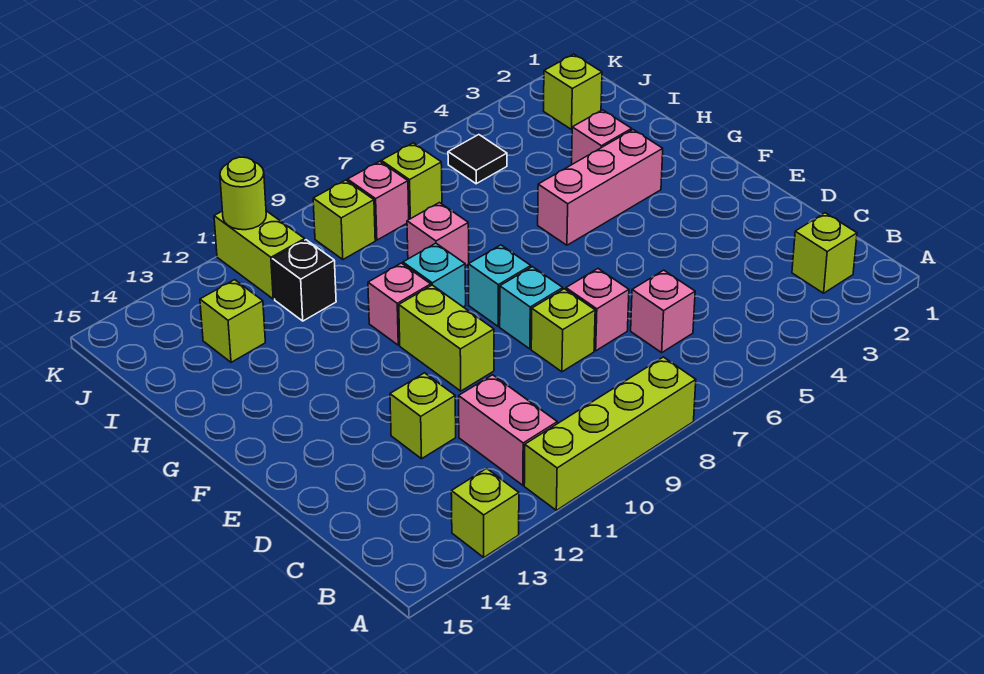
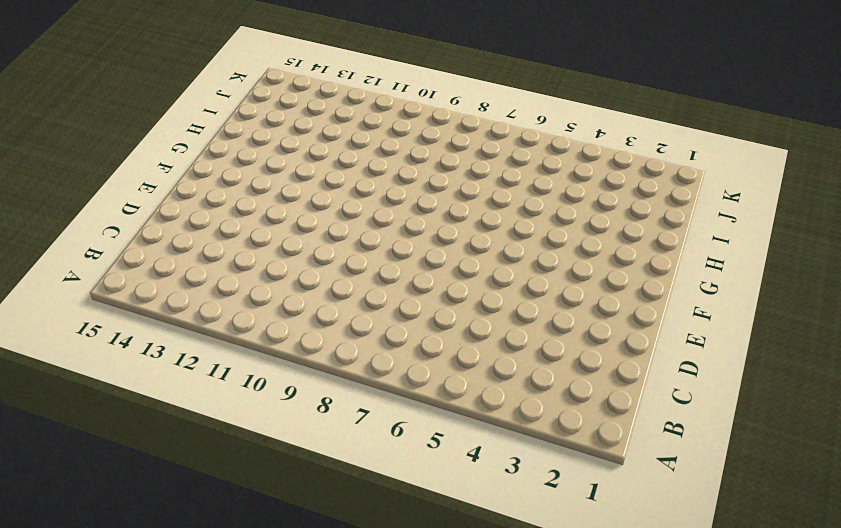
none -> lime 1x4 brick [524,357,696,510]
none -> lime 1x1 brick [451,468,519,557]
none -> lime 1x1 brick [792,213,857,293]

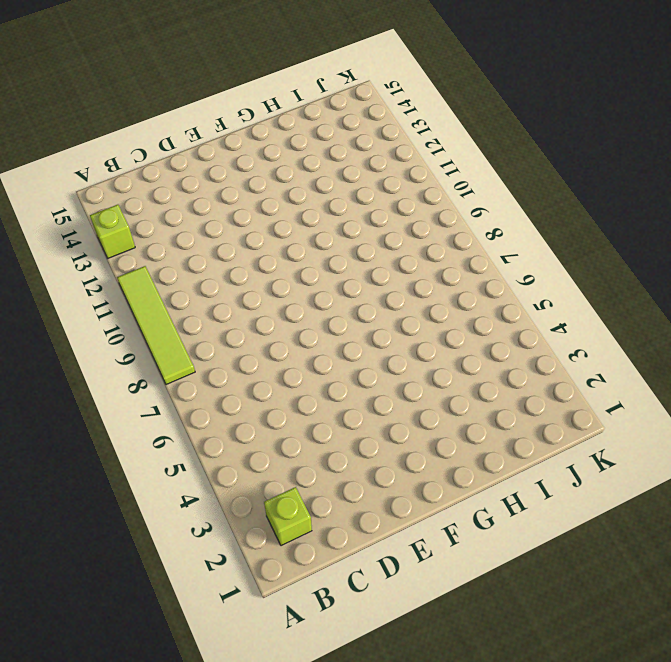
lime 1x4 tile [117,266,195,385] -> lime 1x4 brick [524,357,696,510]
none -> pink 1x2 brick [459,375,557,485]
none -> pink 1x1 brick [631,270,695,353]
none -> pink 1x1 brick [566,269,629,351]

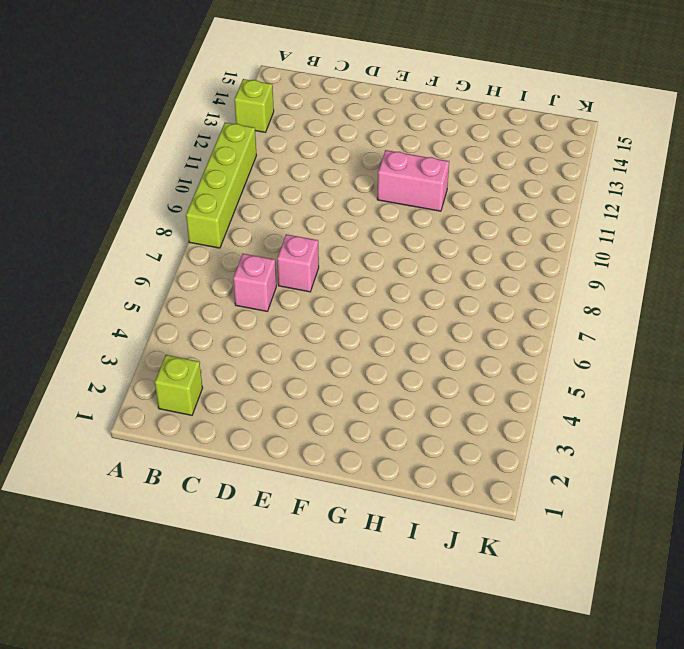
pink 1x2 brick [377,150,449,211] -> pink 1x2 brick moved to [459,375,557,485]
none -> lime 1x1 brick [531,289,595,372]
none -> lime 1x1 brick [390,373,456,459]
none -> cyan 1x1 brick [500,267,563,349]

